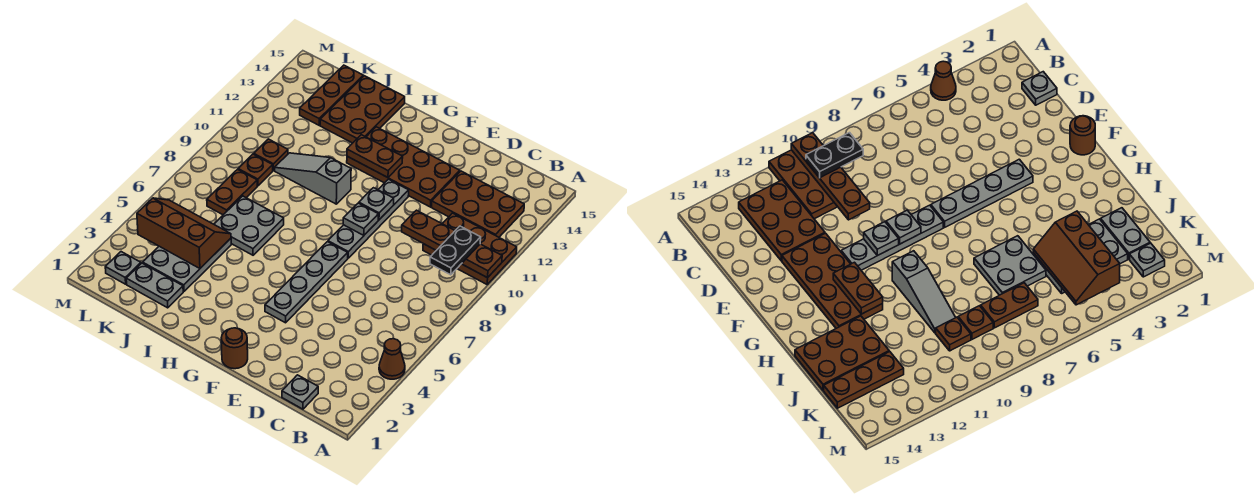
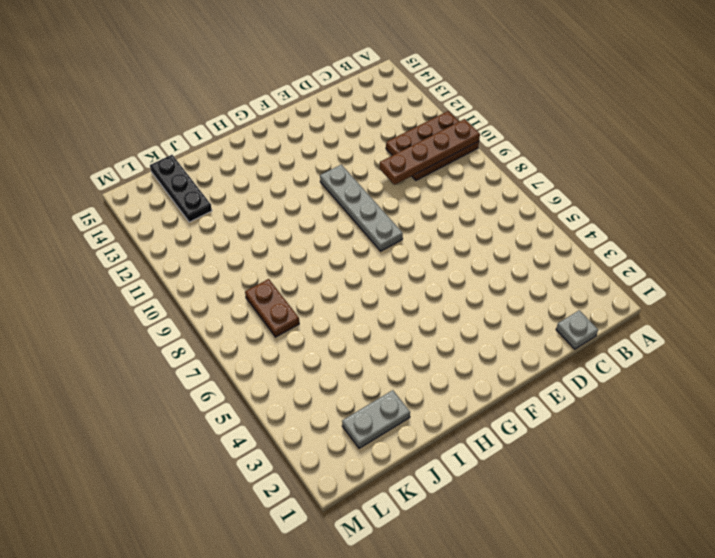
black 1x3 plate [150,155,212,222] -> brown 1x3 plate [300,65,363,125]
none -> brown 1x1 cone [379,339,405,379]
none -> brown 2x3 plate [432,171,524,237]
none -> brown 2x4 plate [347,127,460,207]

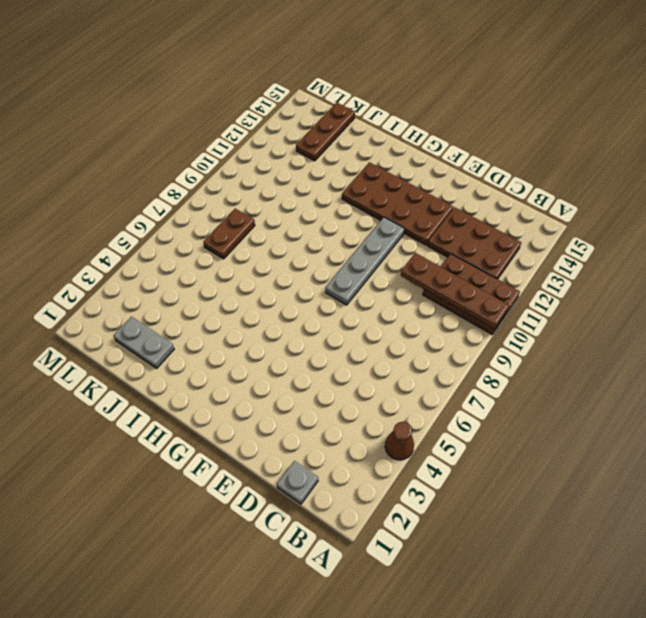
none -> brown 1x1 round brick [221,328,248,369]
none -> grey 1x4 plate [265,242,348,323]
none -> grey 1x3 slope [275,153,351,204]

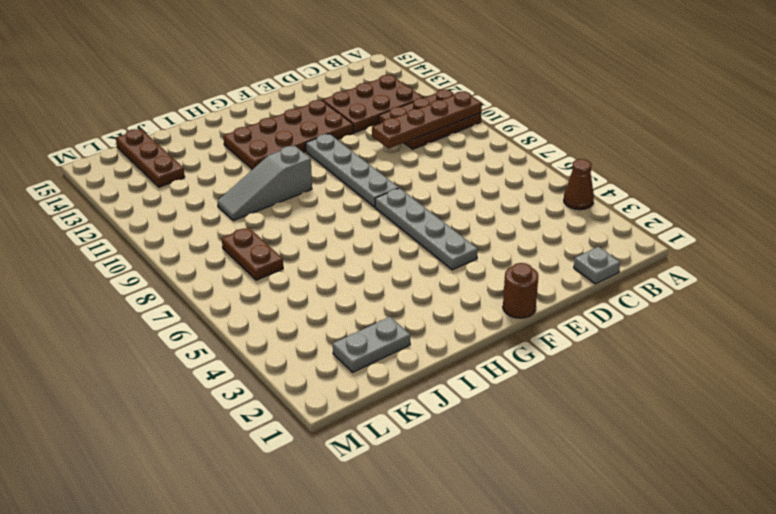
none -> grey 2x2 plate [214,196,284,255]
none -> brown 2x3 plate [320,76,405,143]
none -> grey 2x3 plate [143,238,231,292]

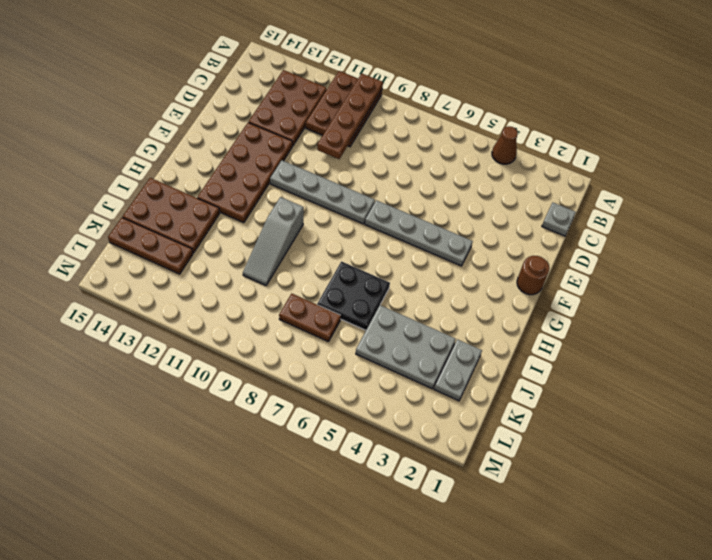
black 2x2 plate [317,261,390,330] -> grey 2x2 plate [214,196,284,255]
none -> brown 1x1 plate [238,154,273,186]
none -> brown 1x1 plate [254,139,288,171]
none -> grey 1x1 plate [105,252,141,284]

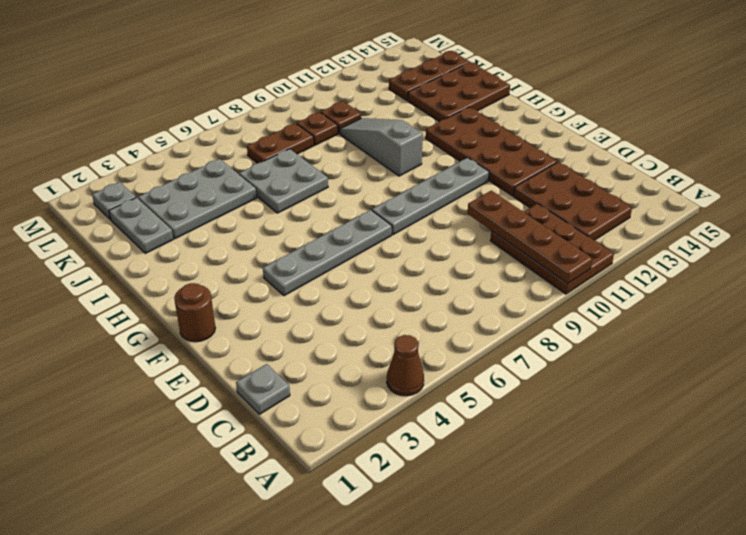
none -> grey 1x1 plate [343,203,378,235]
none -> grey 1x1 plate [359,188,394,220]
none -> brown 1x2 plate [347,135,403,178]

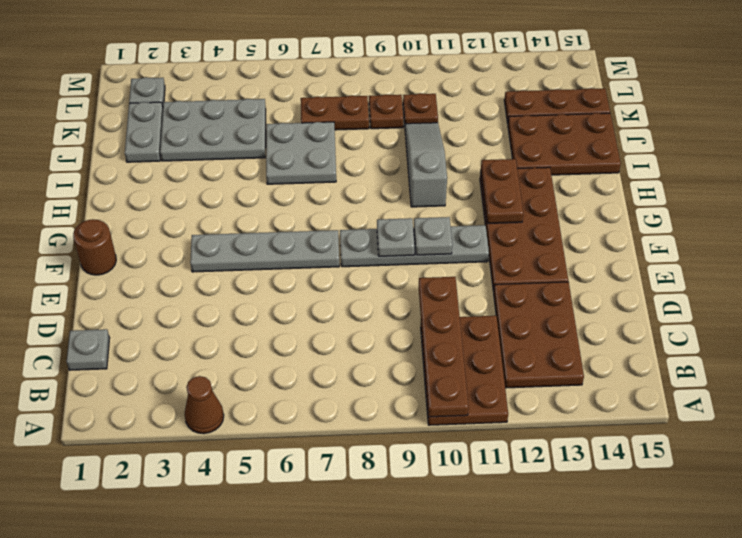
none -> brown 2x3 slope [137,198,231,268]
none -> black 1x2 plate [430,226,481,275]

